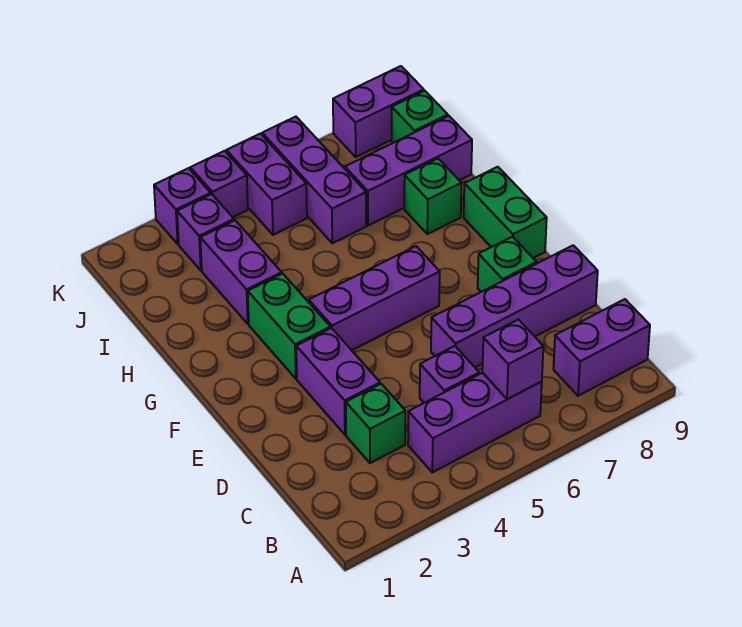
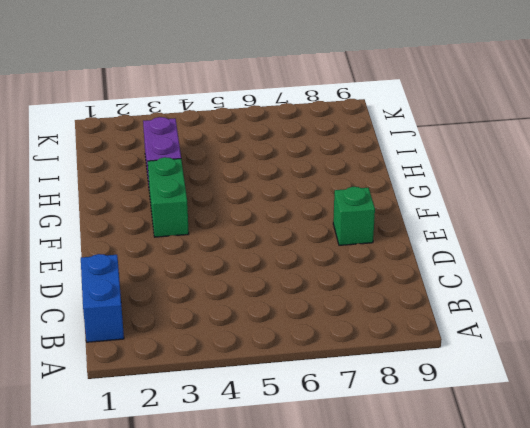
blue 1x2 brick [81,254,124,342] -> none
none -> purple 1x3 brick [408,373,542,472]
none -> purple 1x2 brick [553,299,650,396]
none -> green 1x1 brick [346,384,405,463]

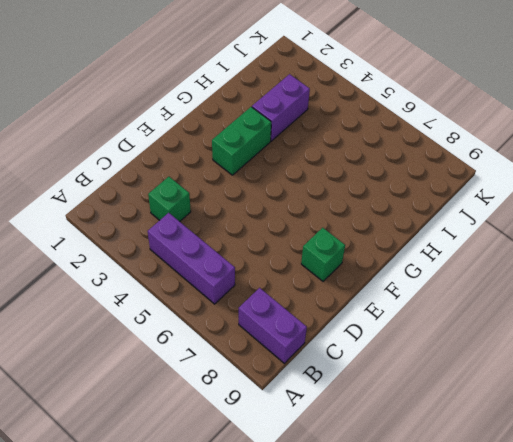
none -> purple 1x1 brick [420,346,479,403]
none -> purple 1x2 brick [296,328,380,435]
none -> purple 1x4 brick [431,245,598,367]

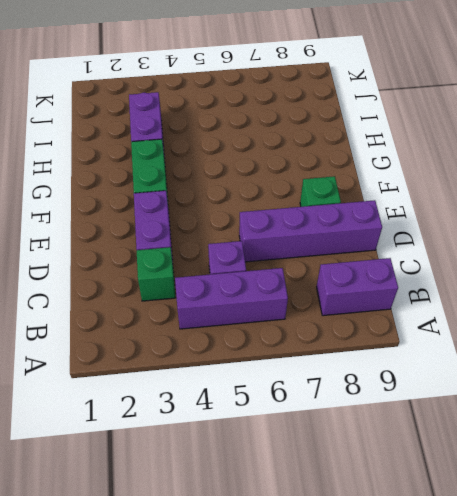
none -> purple 1x3 brick [309,246,440,350]
none -> green 1x2 brick [464,167,547,258]
none -> green 1x1 brick [404,159,462,234]

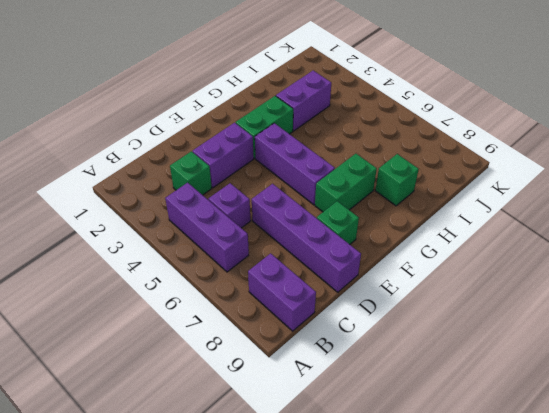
green 1x2 brick [315,154,377,212] -> green 1x2 brick moved to [464,167,547,258]
none -> purple 1x3 brick [262,117,366,243]
none -> purple 1x3 brick [345,116,472,226]
none -> purple 1x1 brick [177,194,234,270]

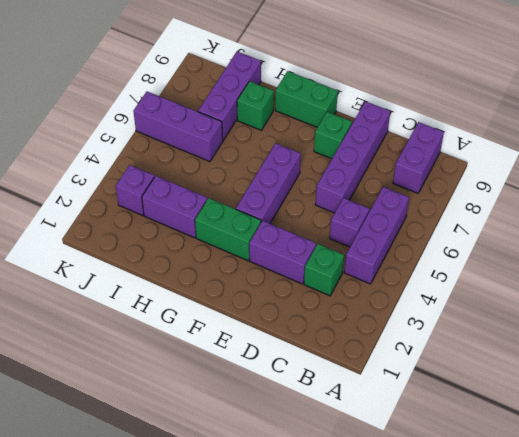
none -> purple 1x2 brick [226,134,307,235]
none -> green 1x1 brick [392,91,448,143]
none -> purple 1x1 brick [154,168,211,244]

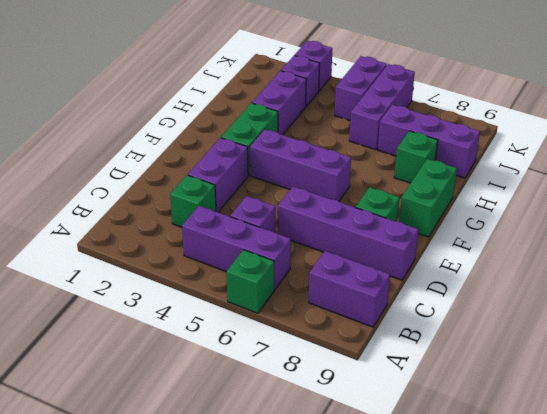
green 1x1 brick [226,250,274,313] -> green 1x1 brick moved to [392,91,448,143]
none -> purple 1x1 brick [190,151,248,217]
none -> purple 1x2 brick [333,66,424,157]
none -> purple 1x1 brick [482,319,543,399]

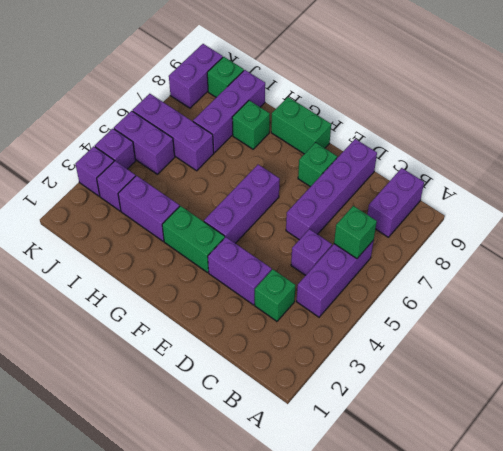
green 1x1 brick [334,206,377,259] -> purple 1x1 brick [482,319,543,399]

